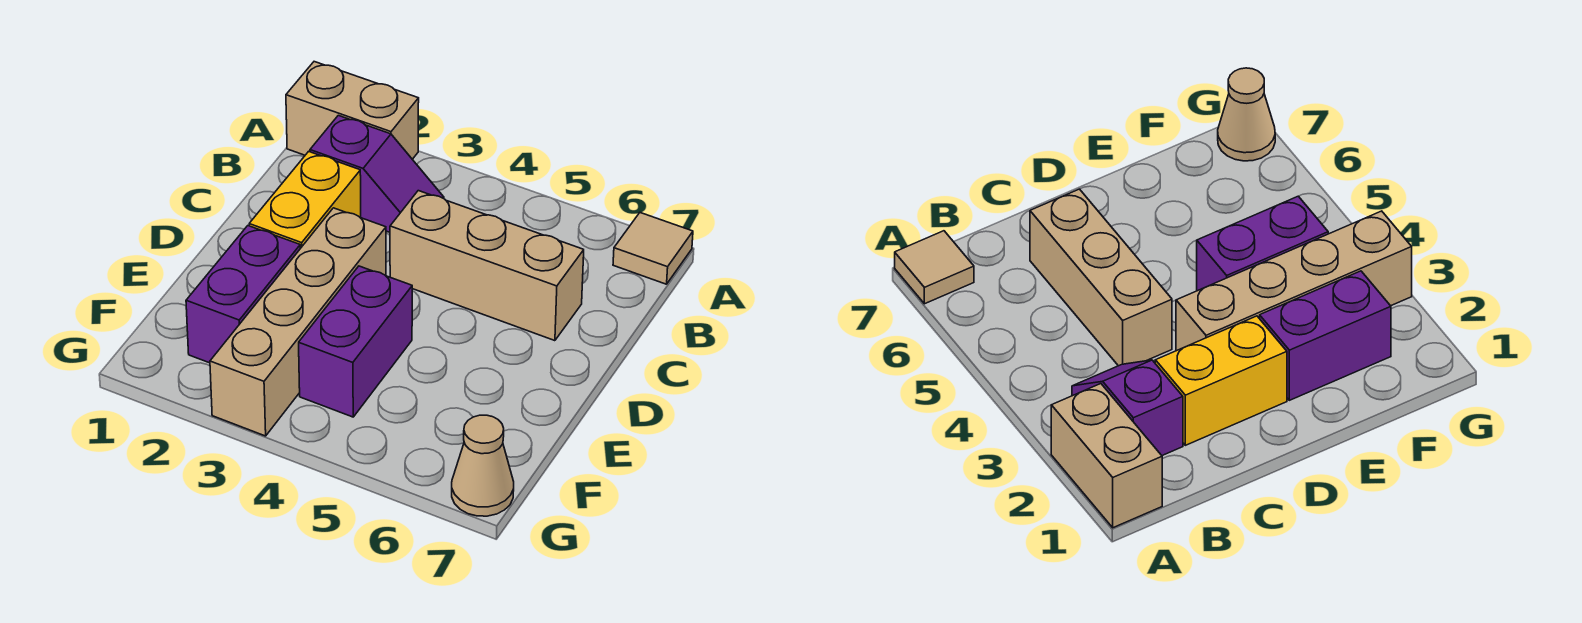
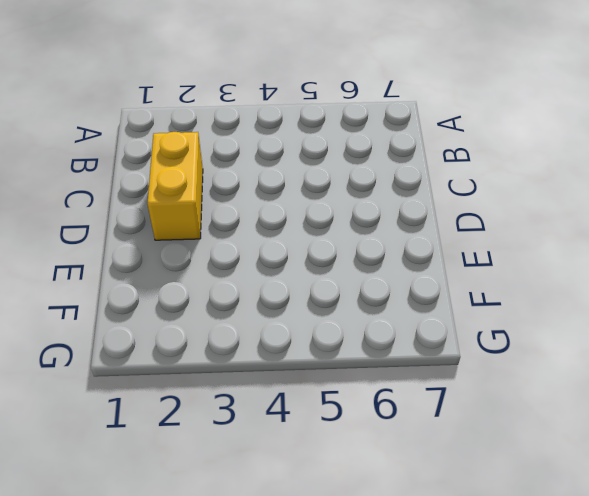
none -> tan 1x2 brick [286,62,419,159]
none -> tan 1x1 tile [613,213,693,284]

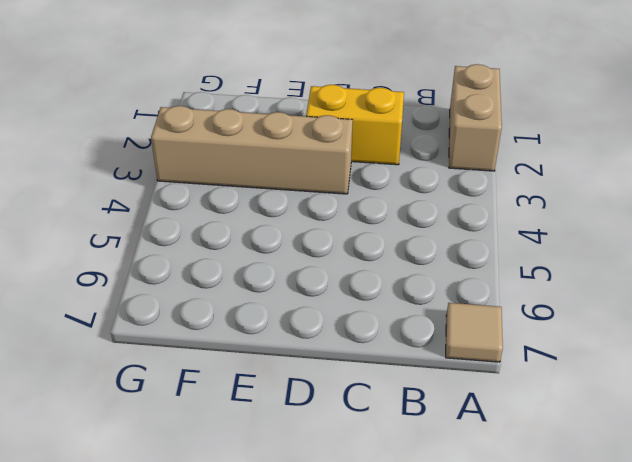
none -> purple 1x2 slope [310,115,444,232]
none -> tan 1x3 brick [390,191,584,341]

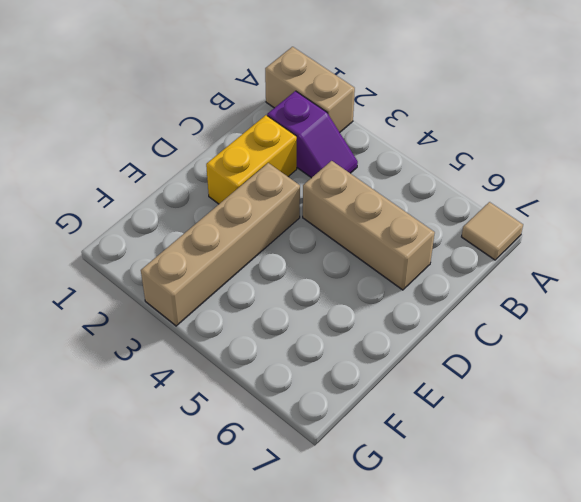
none -> purple 1x2 brick [186,226,300,363]
none -> purple 1x2 brick [299,266,412,417]

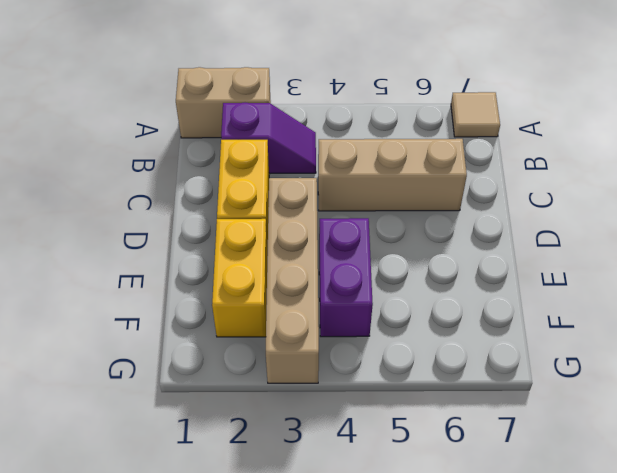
yellow 1x2 brick [212,219,268,337] -> purple 1x2 brick [186,226,300,363]
none -> tan 1x1 cone [452,415,514,516]

